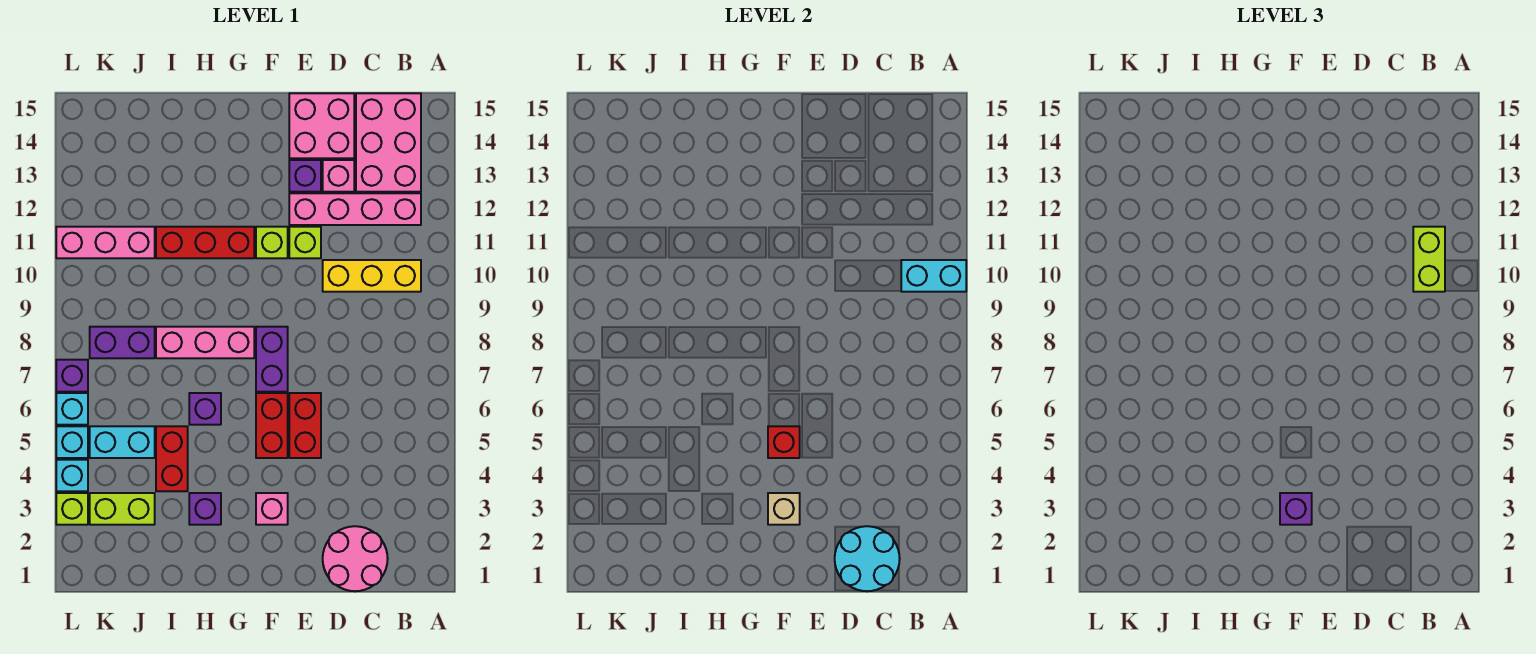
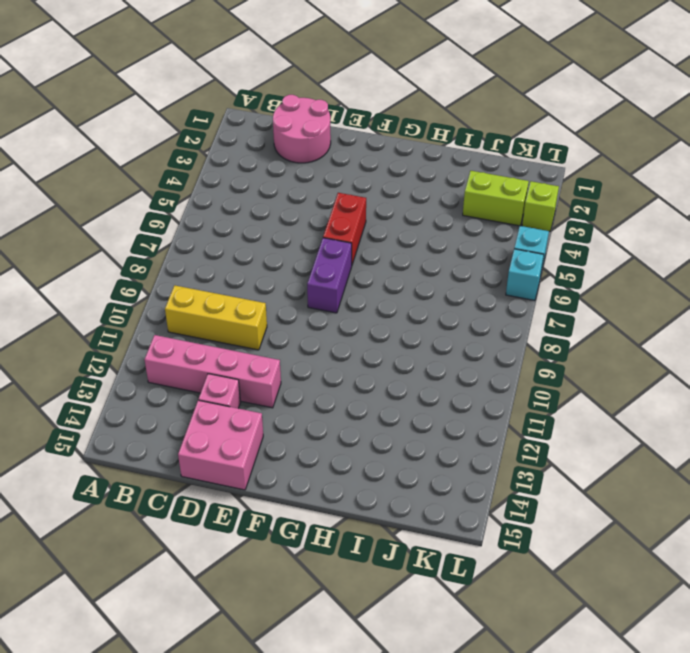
none -> pink 2x3 brick [356,93,421,192]
none -> red 1x2 brick [289,393,321,458]
none -> lime 1x1 brick [289,227,321,258]
none -> purple 1x1 brick [289,160,321,192]

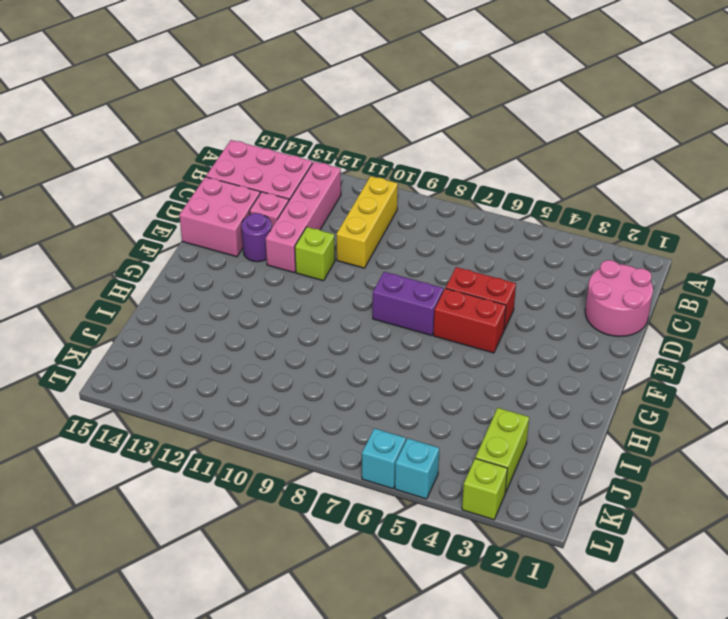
purple 1x1 round brick [242,213,272,262] -> purple 1x1 brick [289,160,321,192]
none -> pink 1x1 brick [256,493,288,525]
none -> lime 1x1 brick [256,227,288,258]
none -> pink 1x3 brick [156,327,254,358]
none -> red 1x3 brick [156,227,254,258]

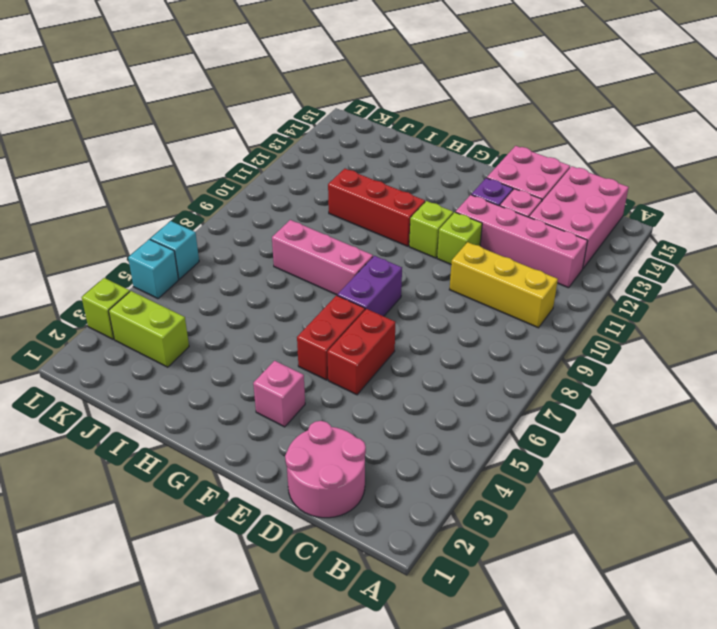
none -> purple 1x1 brick [189,493,221,525]
none -> purple 1x1 brick [189,393,221,425]
none -> red 1x2 brick [156,426,188,491]
none -> cyan 1x2 brick [90,426,155,458]

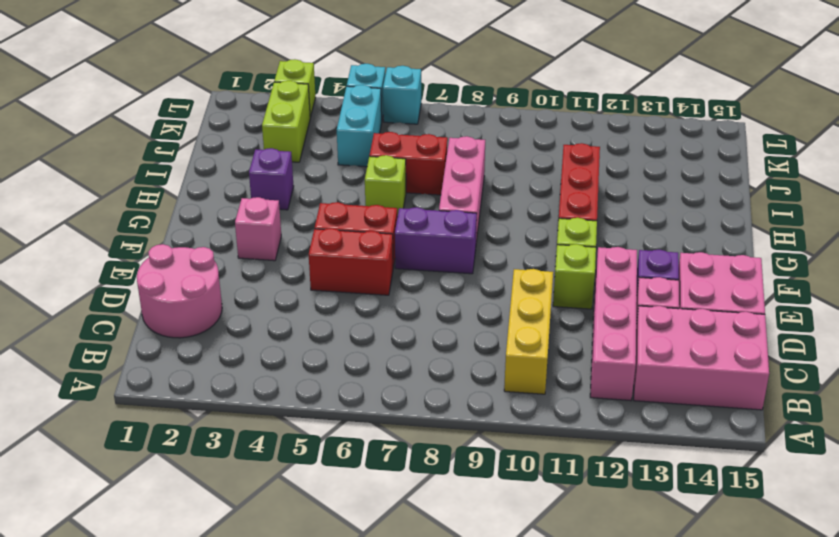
lime 1x1 brick [365,155,406,217] -> purple 1x1 brick [189,393,221,425]
red 1x2 brick [369,132,448,195] -> red 1x2 brick moved to [156,426,188,491]
none -> purple 1x2 brick [90,327,155,358]
none -> pink 1x3 brick [56,227,155,258]
none -> cyan 1x1 brick [56,460,88,491]
none -> purple 1x1 brick [56,360,88,392]

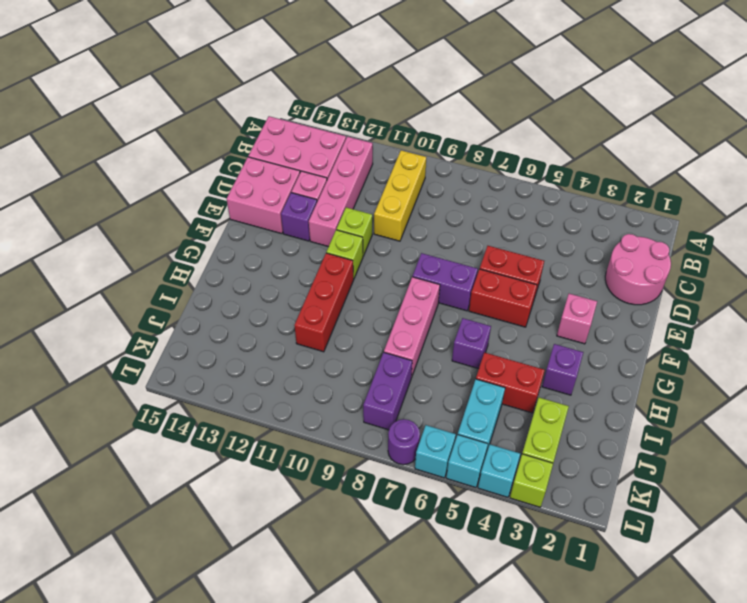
purple 1x1 round brick [388,419,420,465] -> purple 1x1 brick [56,360,88,392]
none -> pink 1x3 brick [56,227,155,258]
none -> cyan 1x2 brick [901,260,966,292]
none -> cyan 2x2 round brick [835,526,900,591]
none -> tan 1x1 brick [768,493,800,525]

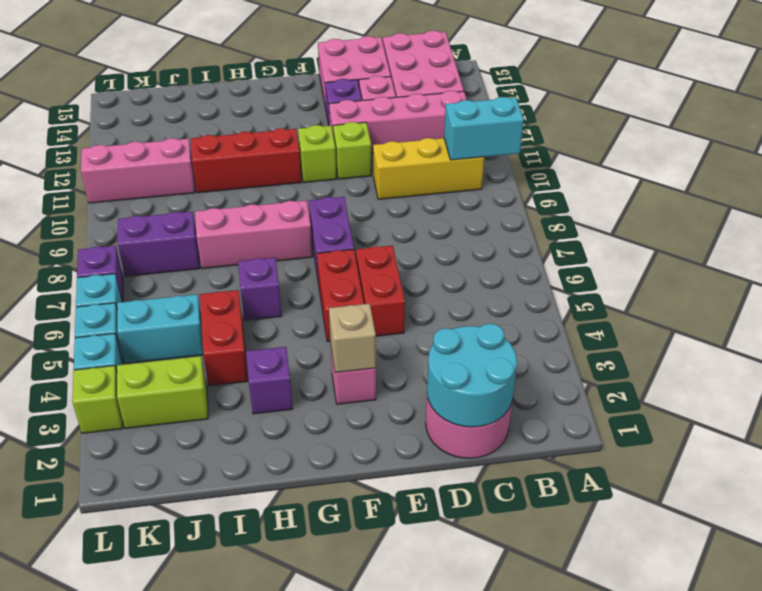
none -> red 1x1 brick [768,426,800,458]
none -> lime 1x2 brick [1413,227,1445,292]
none -> purple 1x1 brick [1280,493,1312,525]

